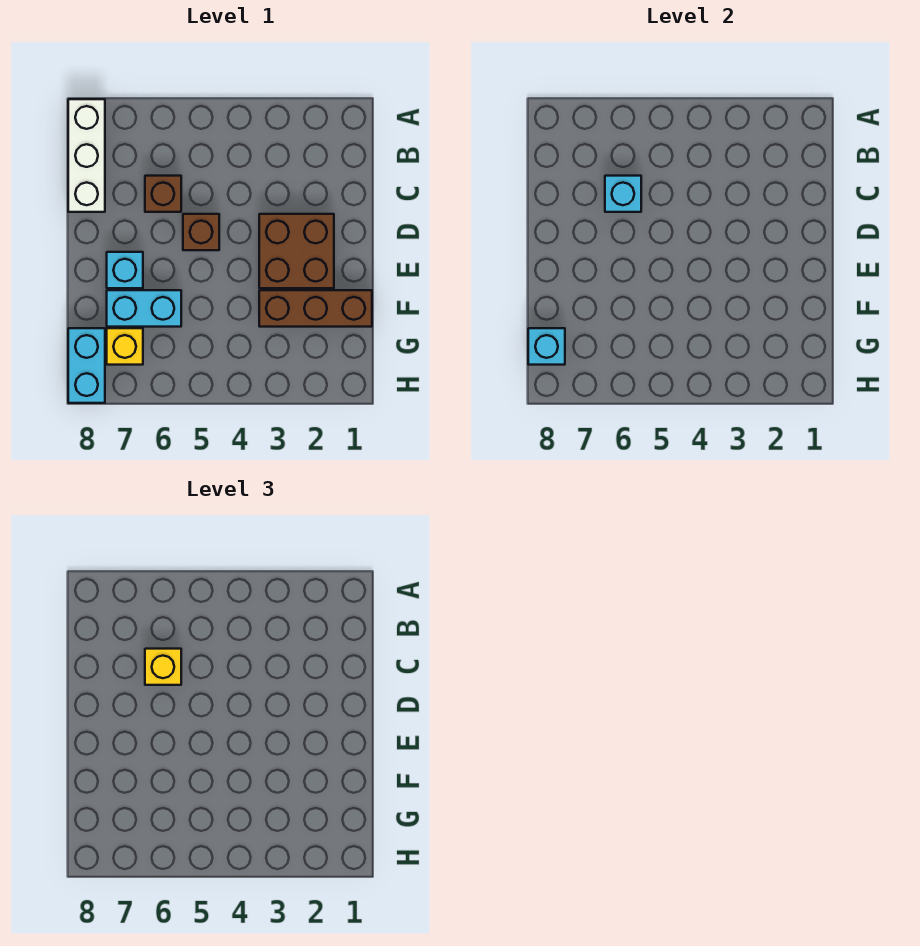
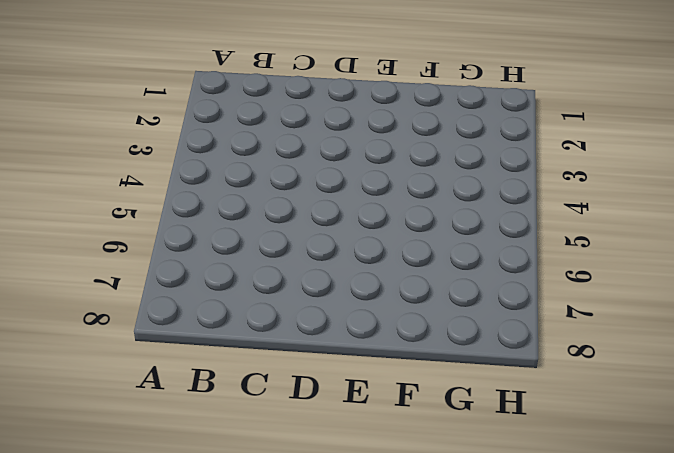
none -> white 1x3 brick [68,99,105,212]
none -> brown 1x1 brick [145,176,181,212]
none -> brown 2x2 brick [259,214,334,288]

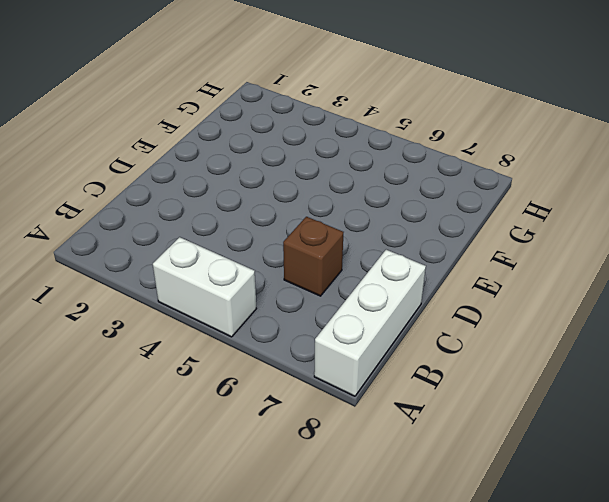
white 1x2 brick [153,237,256,337] -> none
none -> brown 2x2 brick [259,214,334,288]
none -> brown 1x1 brick [183,214,219,250]
none -> cyan 1x1 brick [107,252,143,288]

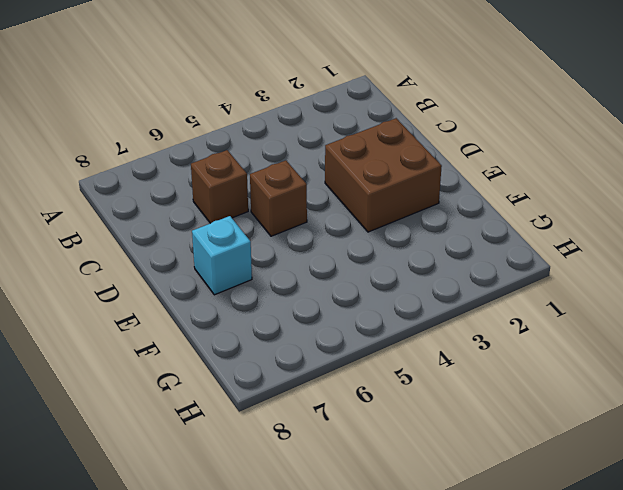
none -> white 1x3 brick [68,99,105,212]
none -> brown 1x3 brick [259,290,372,327]
none -> cyan 1x2 brick [107,290,181,327]

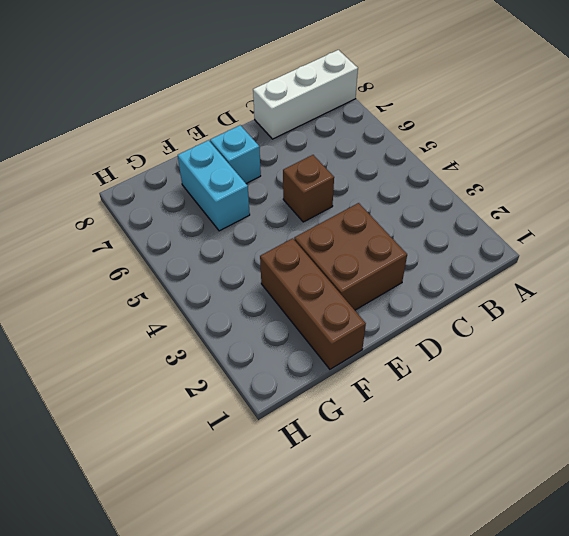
none -> brown 1x1 brick [145,176,181,212]
none -> yellow 1x1 brick [107,328,143,365]
none -> cyan 1x2 brick [68,328,105,403]

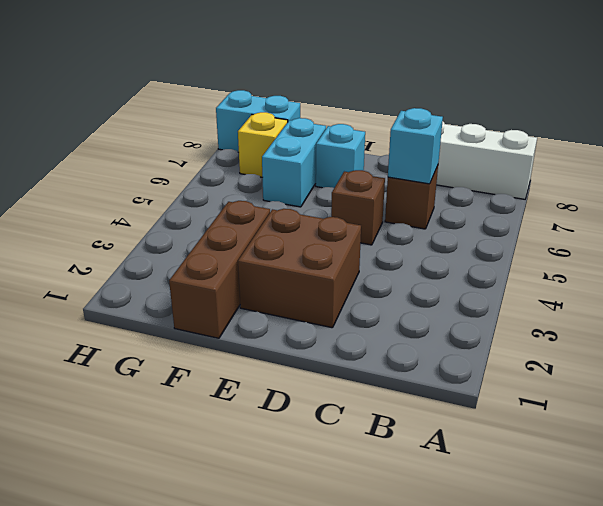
none -> cyan 1x1 brick [528,328,565,365]
none -> yellow 1x1 brick [145,649,181,685]

